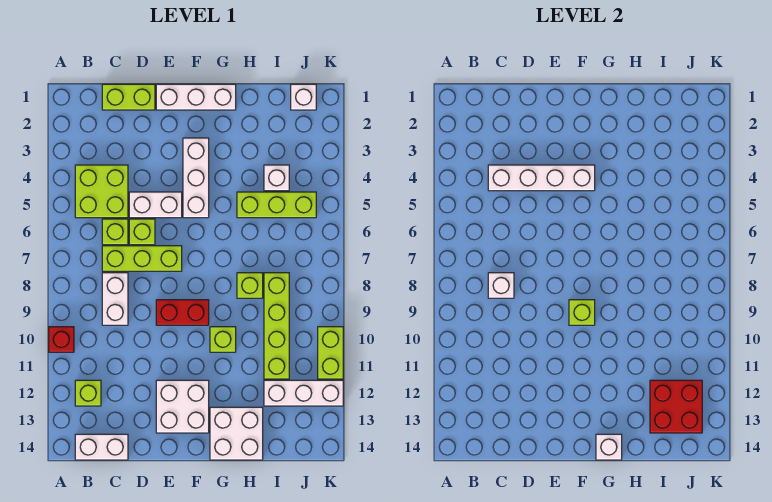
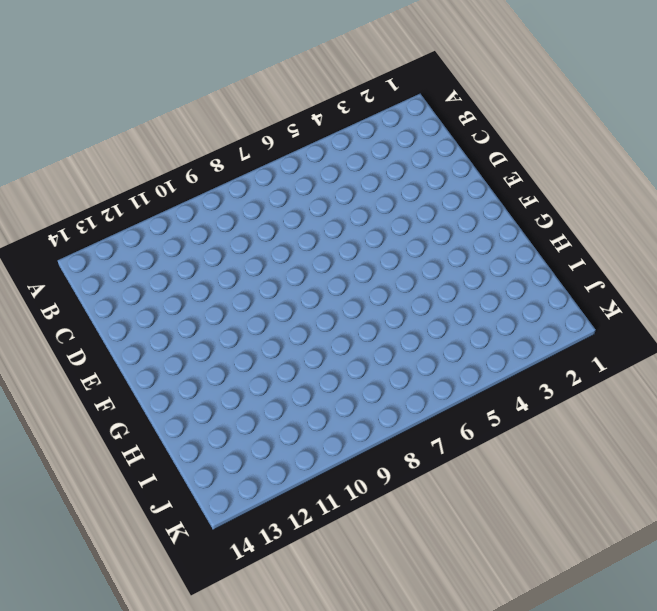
none -> red 1x1 brick [49,327,74,352]
none -> lime 2x2 brick [75,165,128,218]
none -> lime 1x1 brick [75,380,101,406]

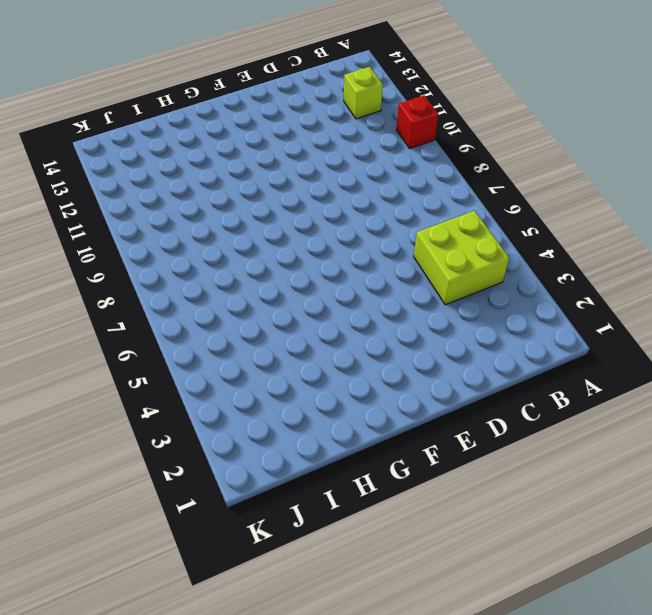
none -> white 1x2 brick [75,434,128,460]
none -> lime 1x2 brick [102,84,155,110]
none -> lime 1x1 brick [102,219,128,245]

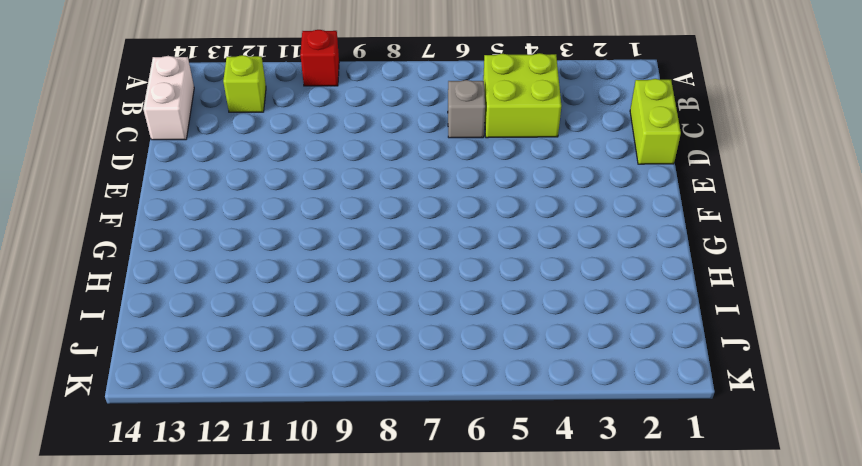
grey 1x1 brick [448,80,485,138] -> lime 1x1 brick [102,219,128,245]
none -> lime 1x3 brick [102,246,182,271]
none -> white 1x2 brick [102,273,128,325]
none -> white 1x2 brick [129,192,182,218]

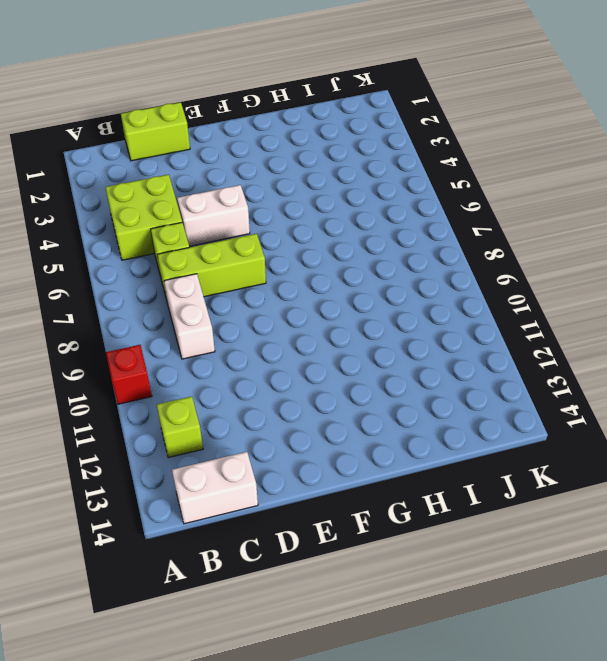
none -> lime 1x1 brick [129,219,155,245]
none -> white 1x3 brick [156,84,236,110]
none -> red 1x2 brick [156,300,209,325]

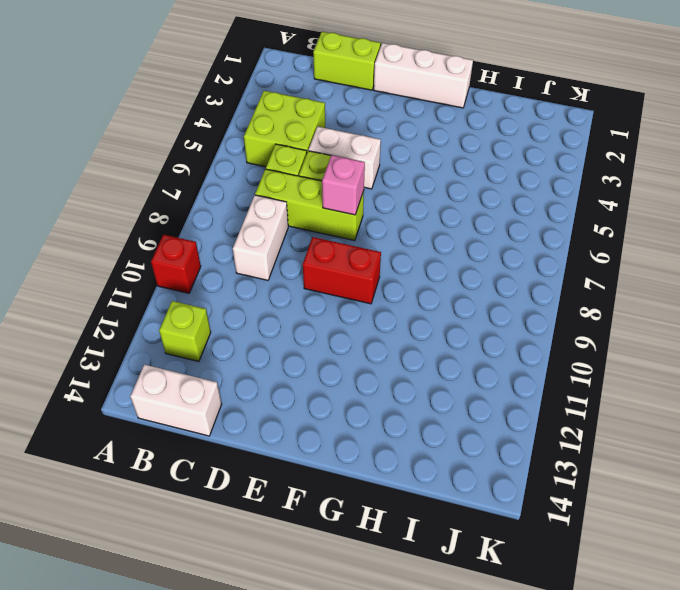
pink 1x1 brick [322,155,365,215] -> none
none -> white 2x2 brick [156,380,209,433]
none -> white 1x3 brick [183,138,209,218]
none -> lime 1x1 brick [210,327,236,352]

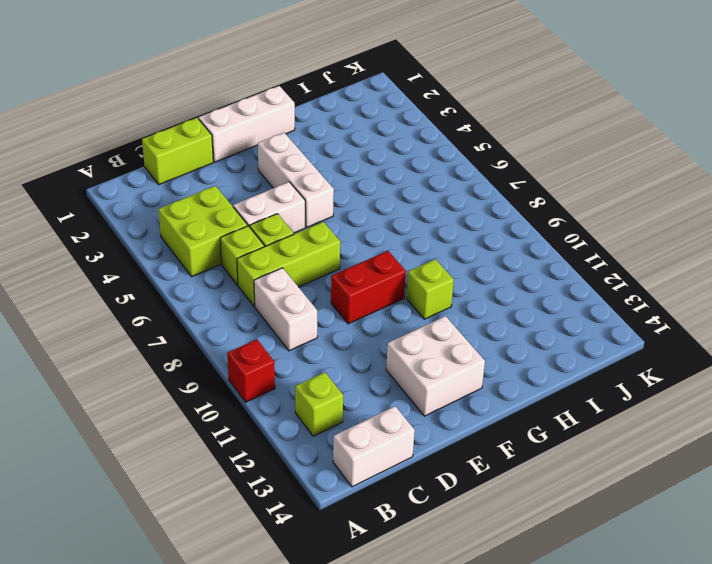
none -> white 2x2 brick [210,407,263,460]
none -> lime 1x3 brick [237,192,316,218]
none -> lime 1x1 brick [237,273,263,298]

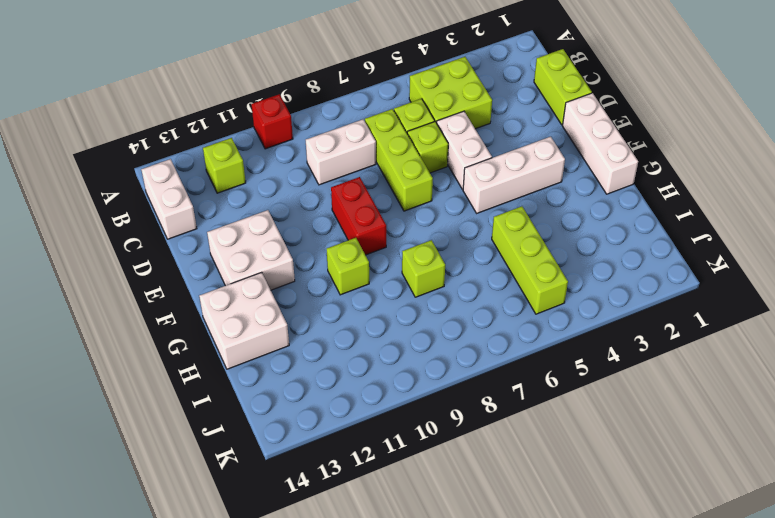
none -> white 1x1 brick [264,165,289,191]
none -> lime 1x4 brick [264,273,289,379]
none -> white 1x3 brick [264,380,343,406]

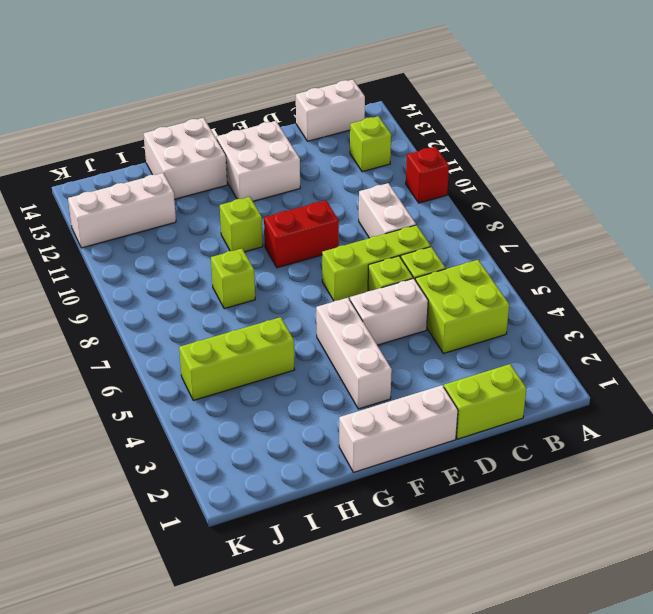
none -> white 1x1 brick [264,165,289,191]
none -> lime 1x4 brick [264,273,289,379]
none -> white 1x1 brick [291,84,316,110]

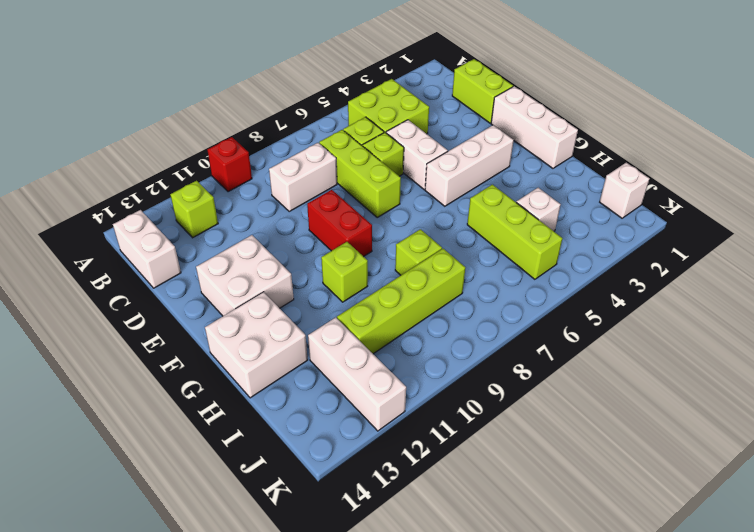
none -> lime 1x2 brick [318,327,343,379]
none -> white 1x4 brick [488,165,595,191]
none -> white 1x1 brick [488,273,514,298]

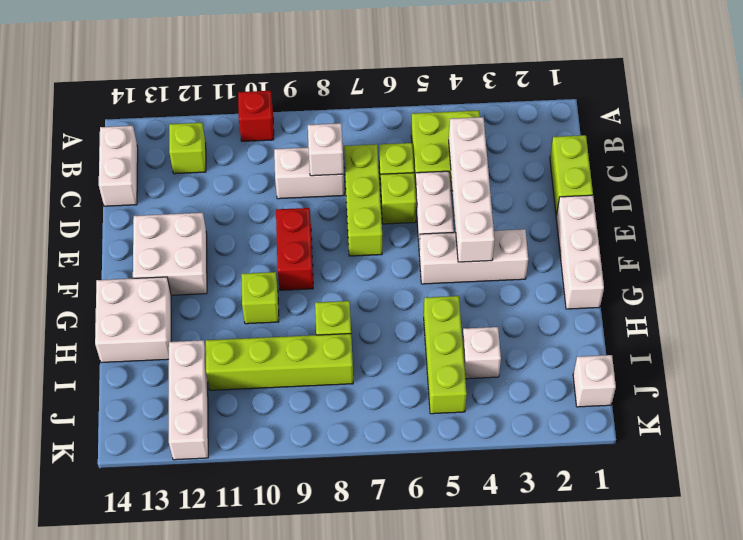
none -> lime 1x2 brick [318,327,343,379]
none -> lime 1x1 brick [569,300,595,325]
none -> white 1x1 brick [596,434,622,460]

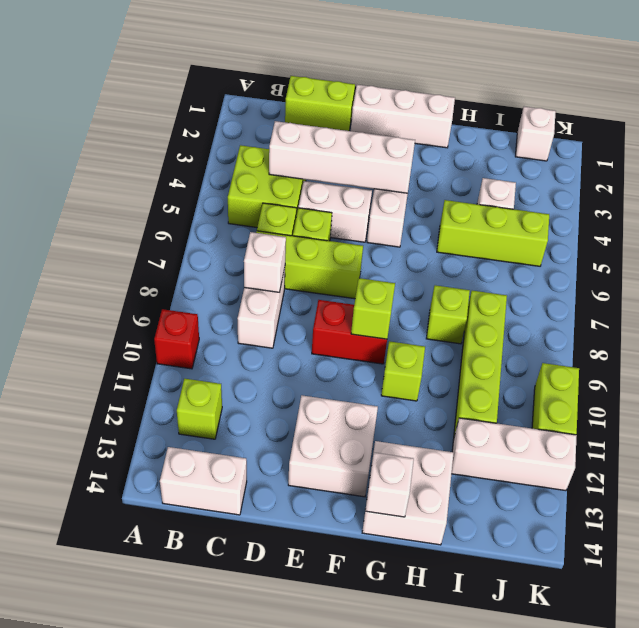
none -> red 2x2 brick [650,380,702,433]

